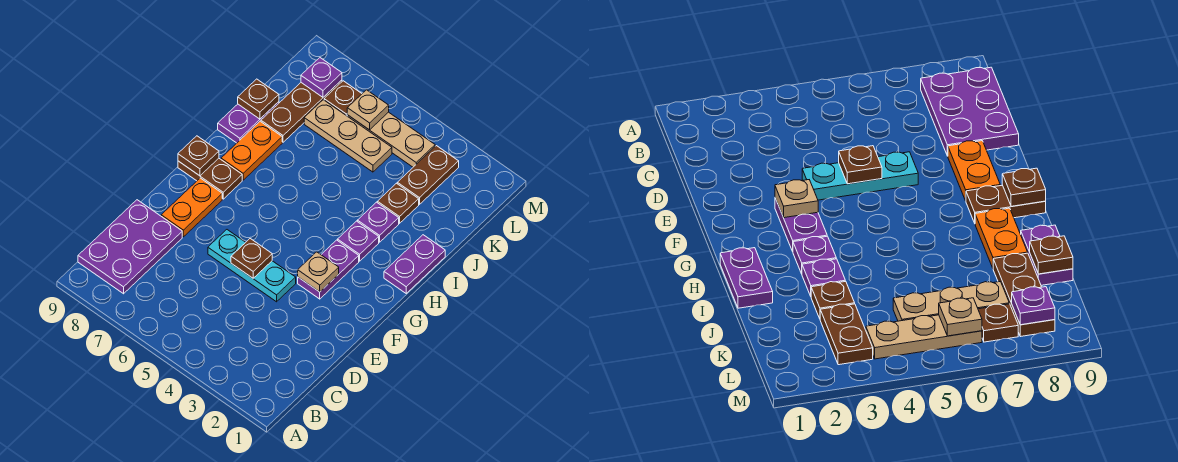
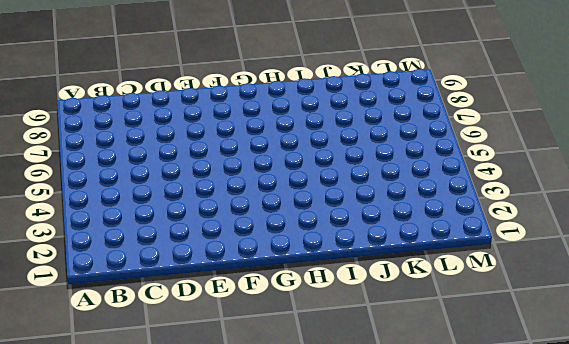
none -> purple 2x3 plate [78,200,182,294]
none -> cyan 1x3 plate [208,230,296,302]
none -> orange 1x2 plate [161,178,222,237]

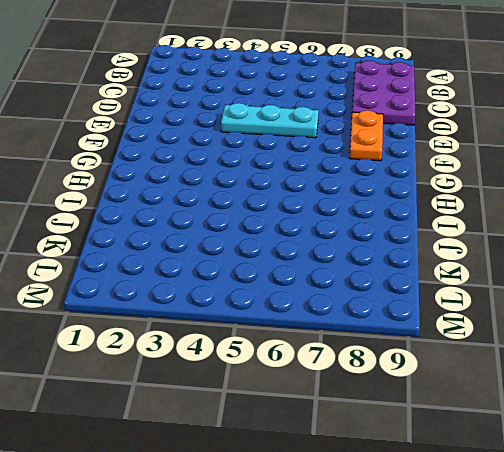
none -> purple 1x2 plate [298,240,359,299]
none -> brown 1x2 plate [178,158,242,199]
none -> purple 1x2 plate [384,235,445,293]

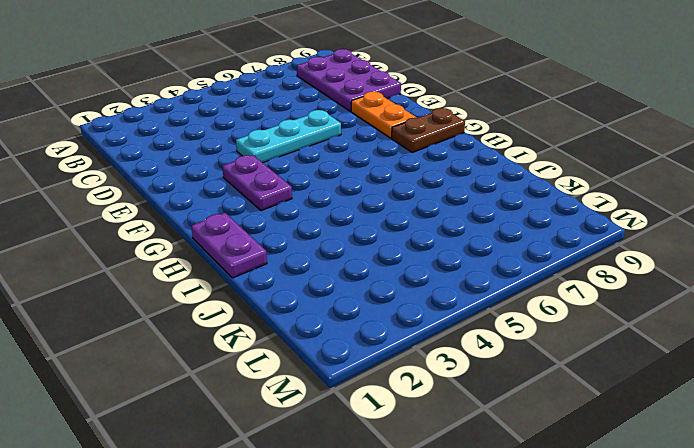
none -> purple 1x1 plate [338,221,379,261]
none -> orange 1x2 plate [221,121,282,180]
none -> purple 1x1 plate [357,202,399,242]

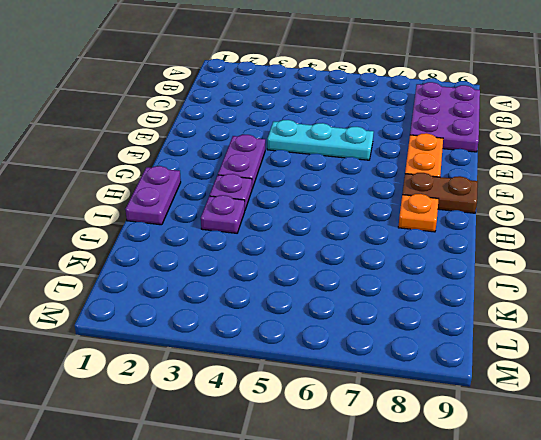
orange 1x1 plate [398,194,439,232] -> orange 1x2 plate [221,121,282,180]
none -> purple 1x2 plate [218,102,279,143]
none -> brown 1x1 plate [377,183,419,223]
none -> brown 1x3 plate [261,80,342,142]

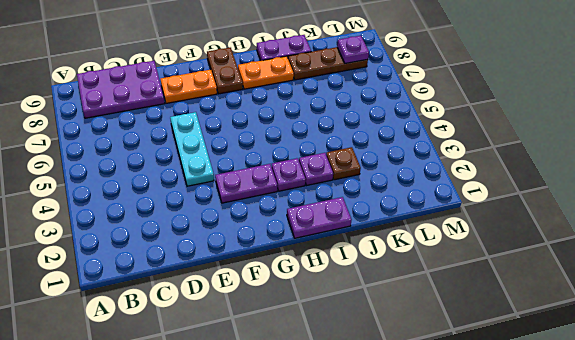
none -> brown 1x2 plate [397,146,459,204]
none -> tan 1x3 plate [304,100,392,172]
none -> tan 1x3 plate [347,112,435,167]

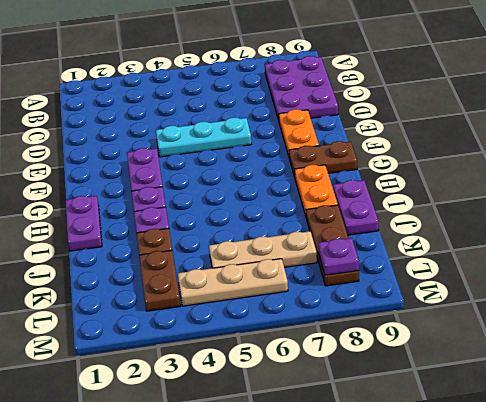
none -> brown 1x1 plate [324,81,362,116]
none -> brown 1x1 plate [231,239,272,278]
none -> tan 1x1 plate [298,252,339,292]

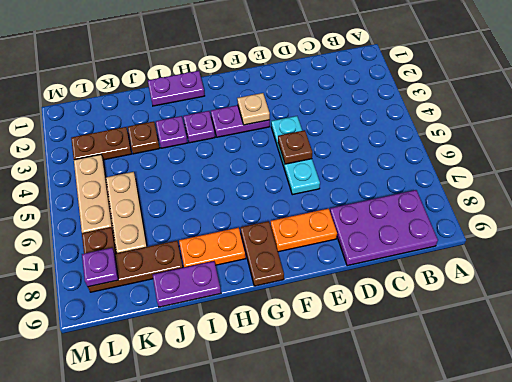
none -> brown 1x1 plate [178,136,219,176]
none -> brown 1x1 plate [238,79,279,119]
none -> tan 1x1 plate [347,90,389,130]

